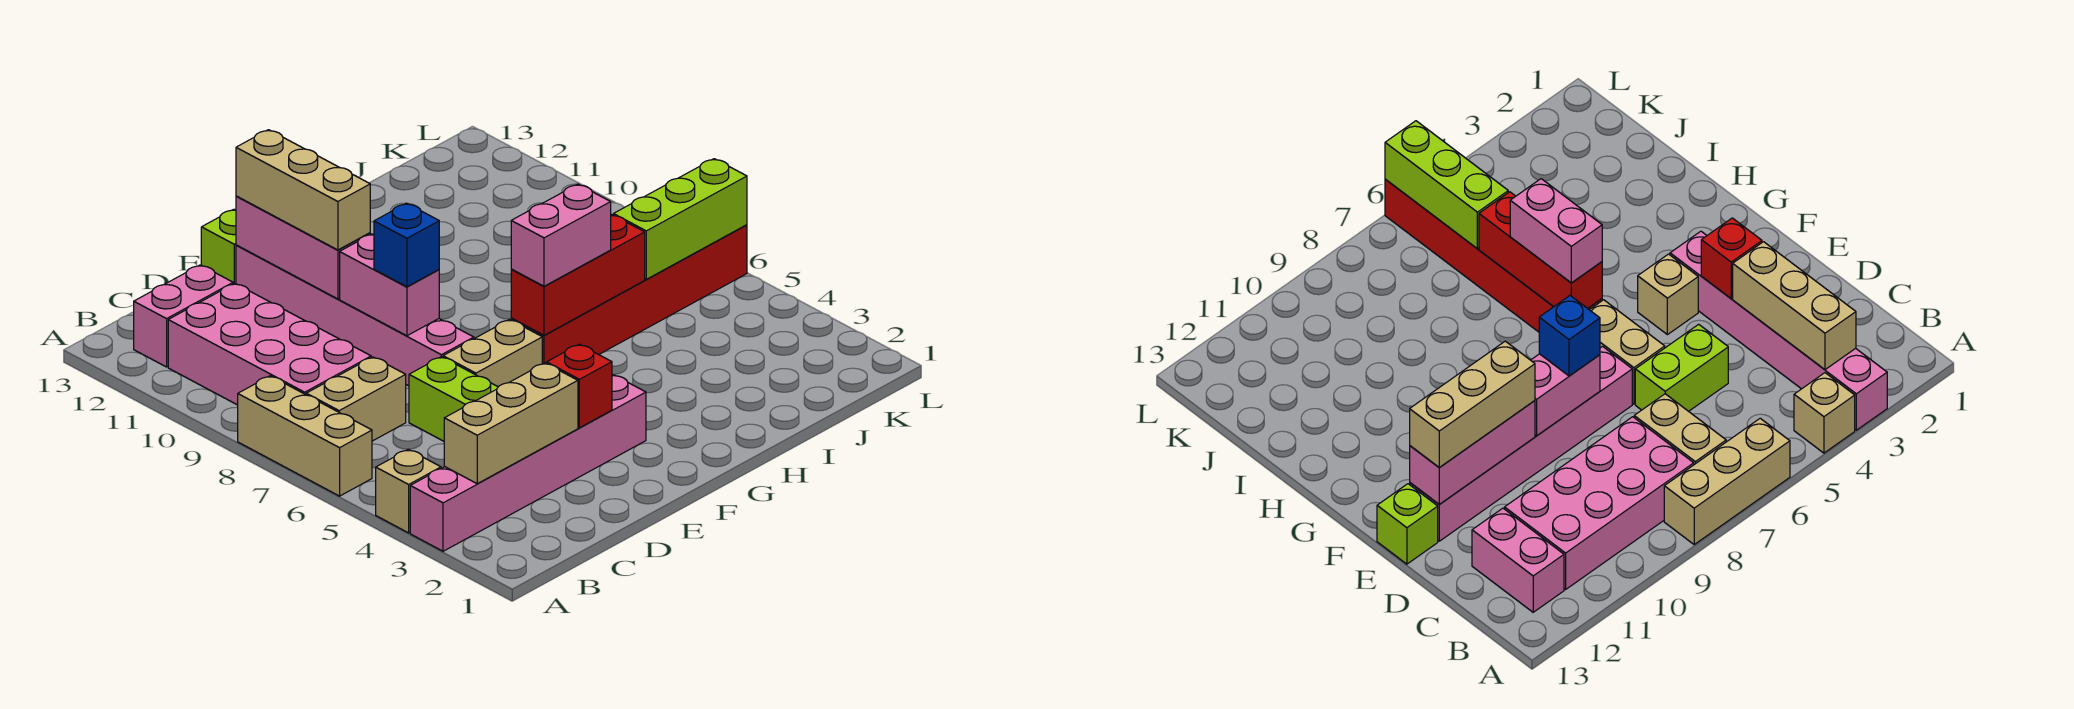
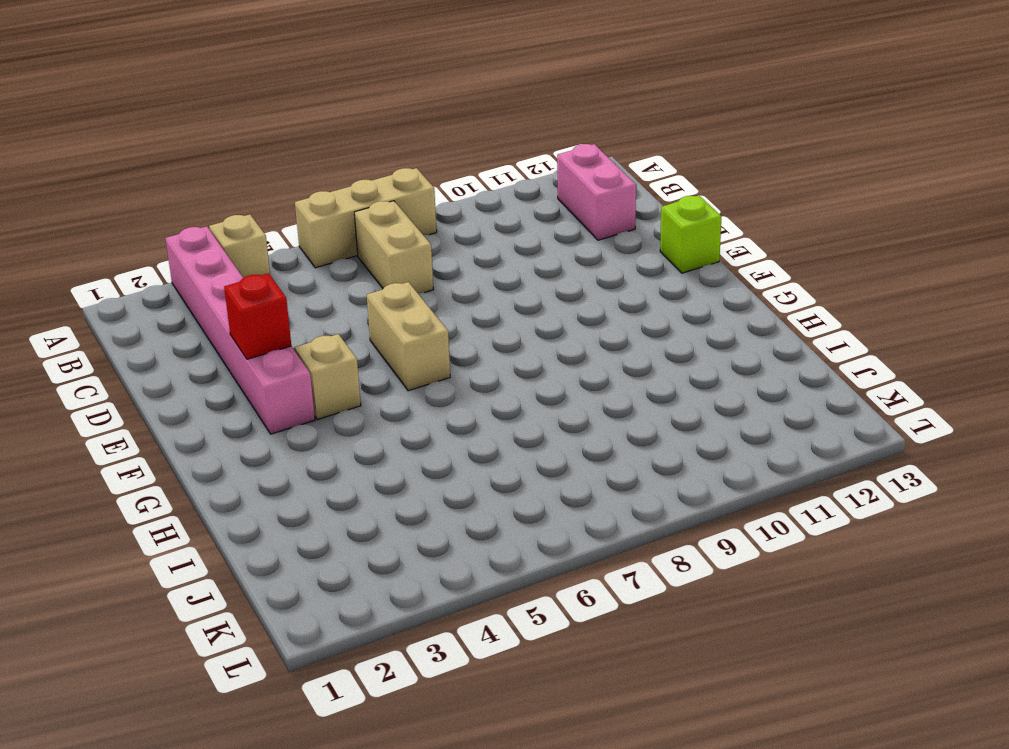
none -> pink 2x4 brick [168,283,371,405]
none -> lime 1x2 brick [409,357,498,441]
none -> pink 1x6 brick [236,245,474,386]

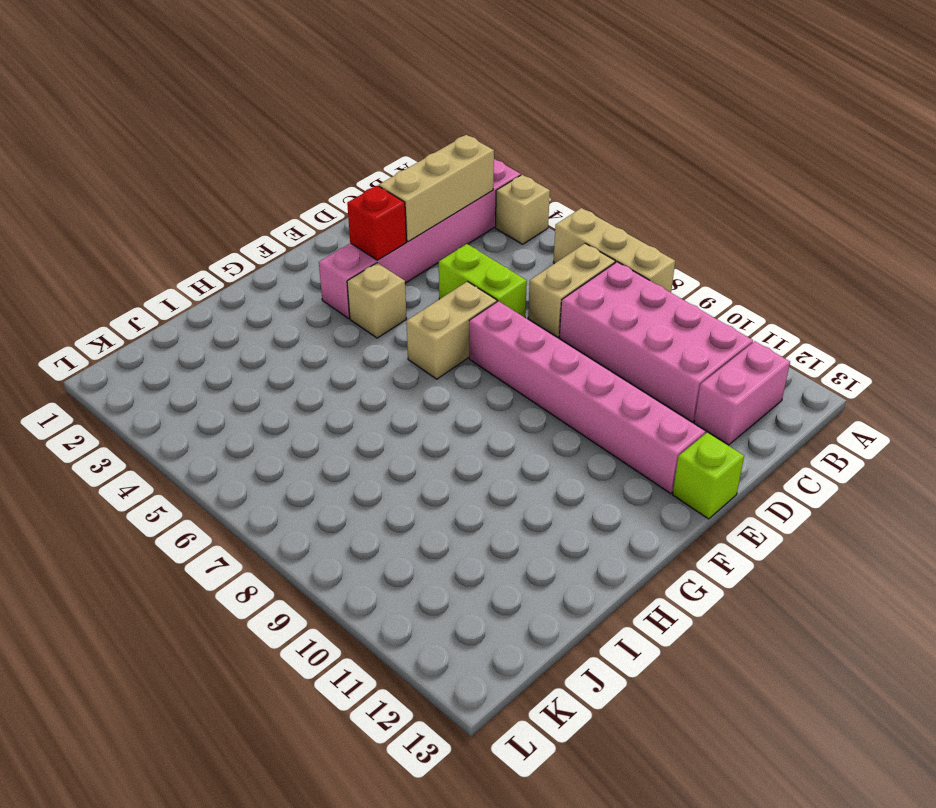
none -> red 1x6 brick [511,225,747,364]
none -> pink 1x2 brick [340,234,439,336]
none -> pink 1x3 brick [236,196,370,299]

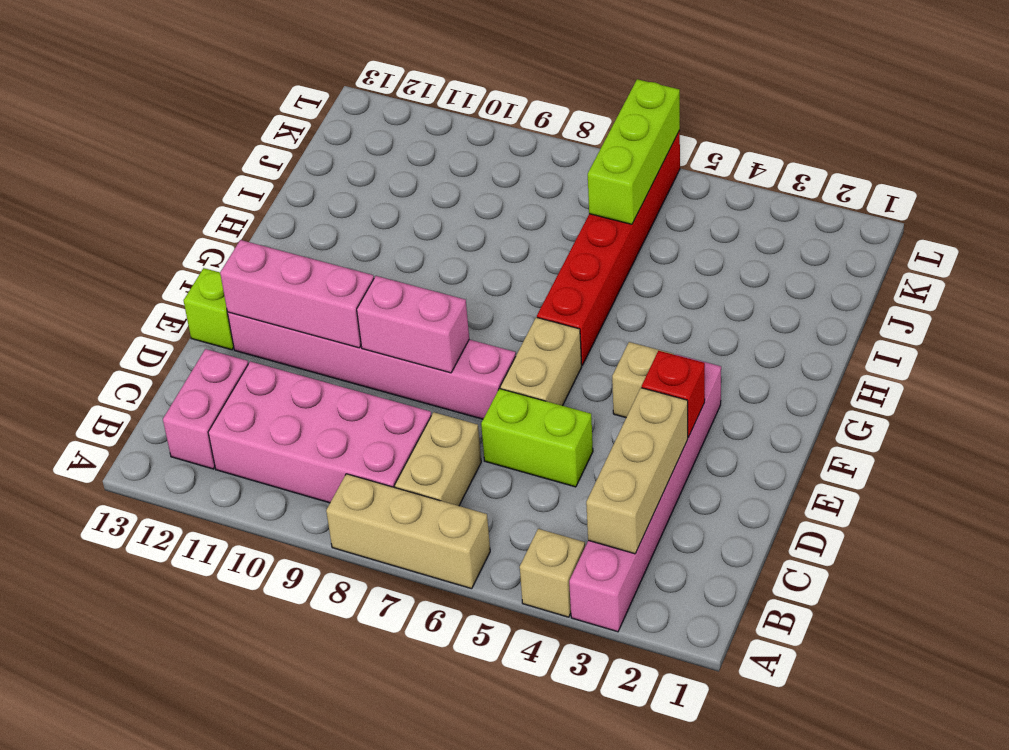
none -> red 1x3 brick [511,215,645,335]
none -> blue 1x1 brick [374,203,439,287]
none -> tan 1x3 brick [236,130,370,250]

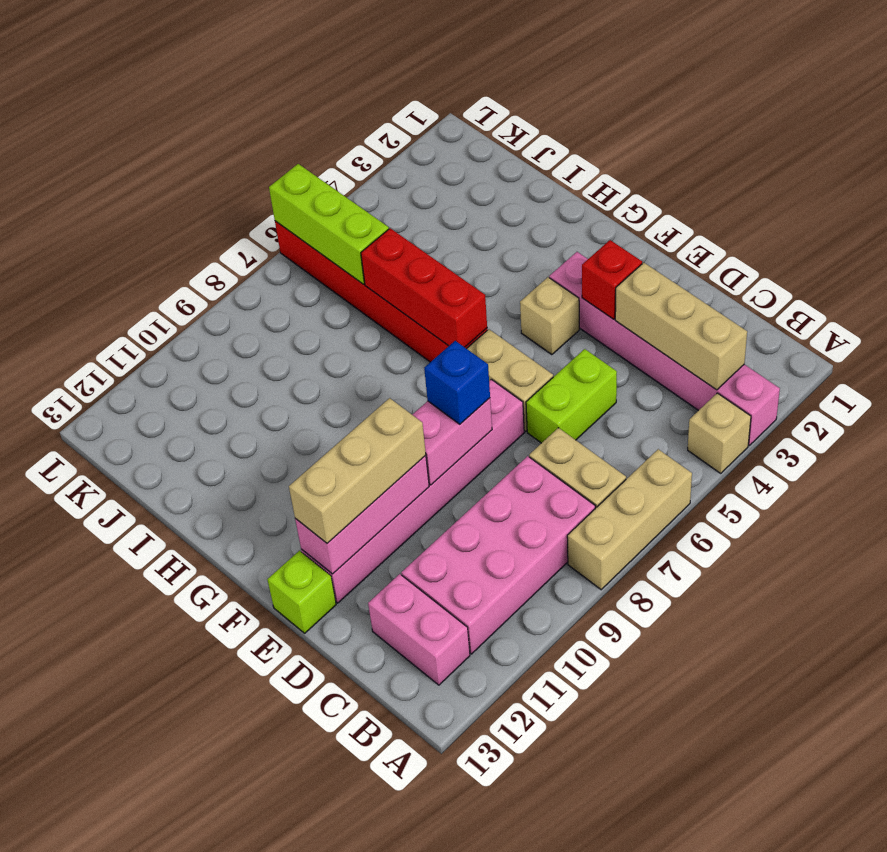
none -> pink 1x2 brick [511,184,611,286]

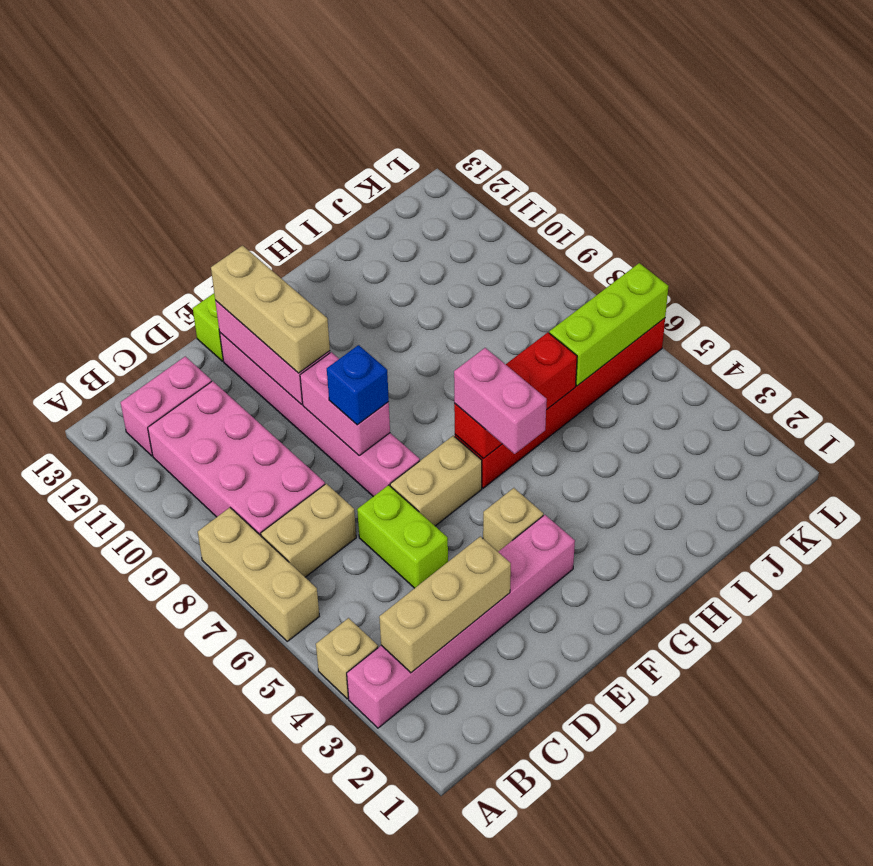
pink 1x2 brick [454,348,547,454] -> pink 1x2 brick turned to [511,184,611,286]
none -> red 1x1 brick [547,344,612,428]

